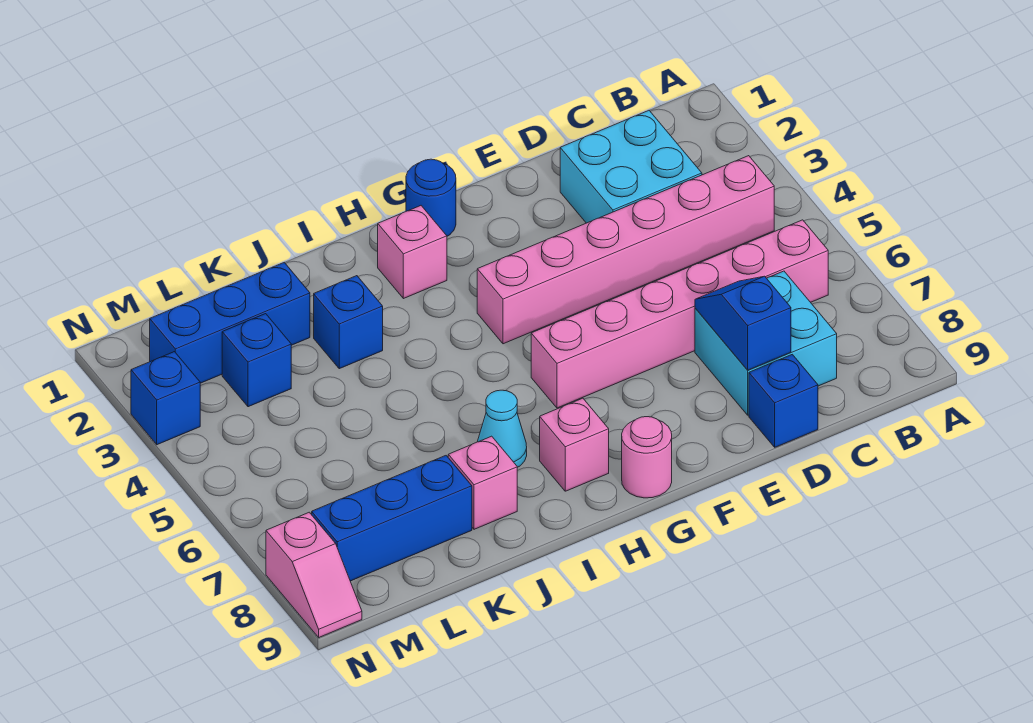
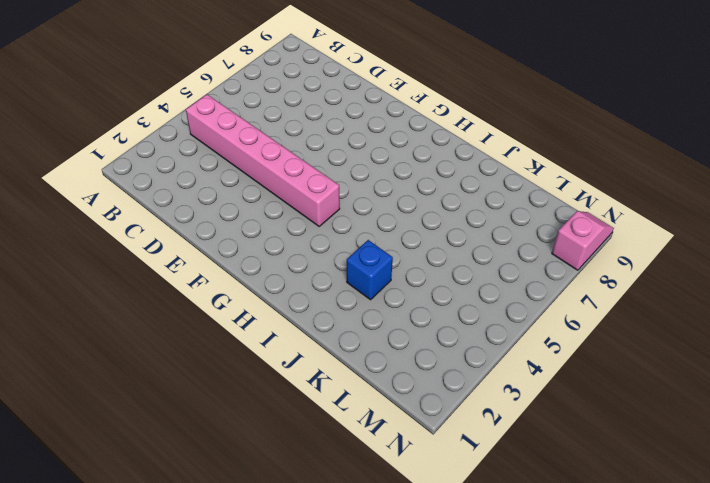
none -> pink 1x6 brick [531,220,828,408]
none -> cyan 2x2 brick [560,111,702,223]
none -> cyan 2x2 brick [695,271,837,415]

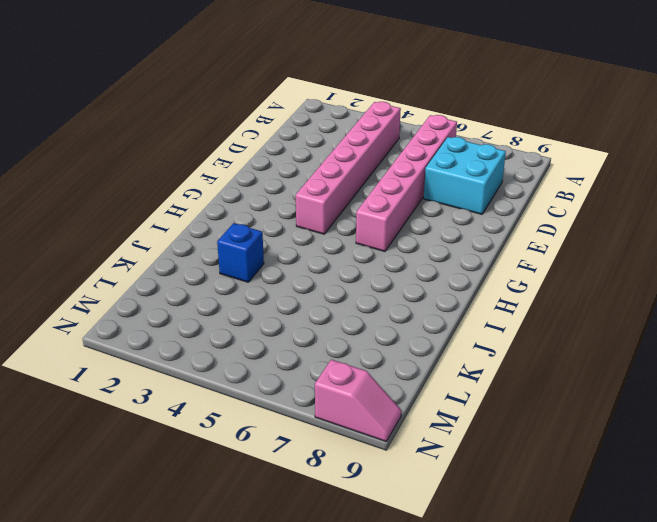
none -> cyan 2x2 brick [560,111,702,223]
none -> blue 1x1 brick [749,354,818,447]
none -> blue 1x1 round brick [406,159,456,236]

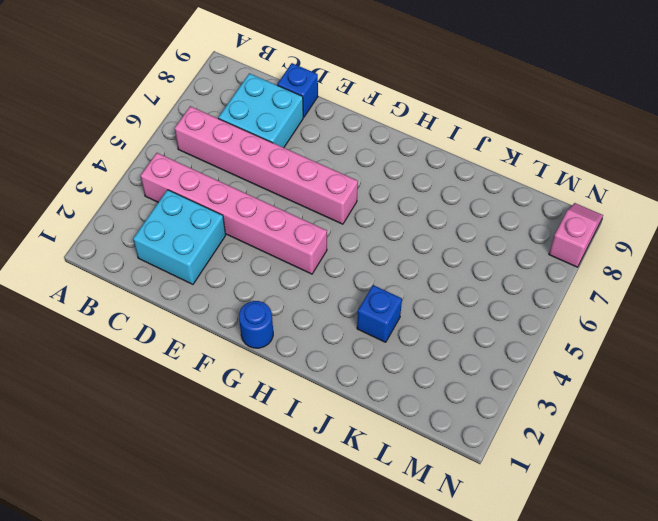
none -> pink 1x1 round brick [622,417,672,498]
none -> pink 1x1 brick [378,206,447,299]
none -> pink 1x1 brick [540,398,609,491]

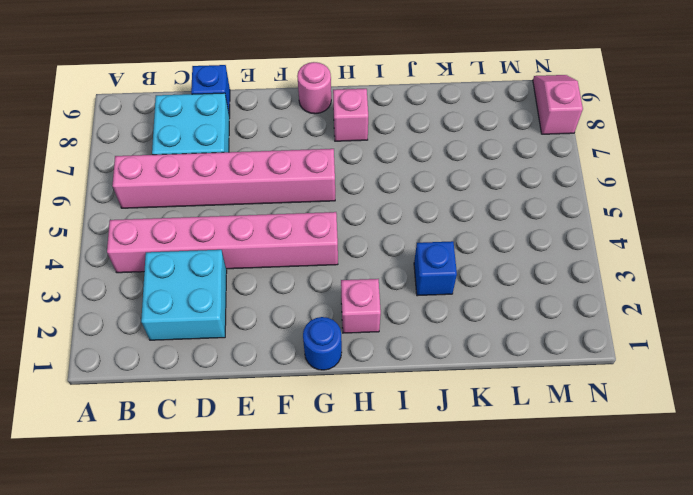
none -> cyan 1x1 cone [477,390,527,468]
none -> pink 1x1 brick [448,436,517,529]
none -> blue 1x3 brick [150,263,310,383]

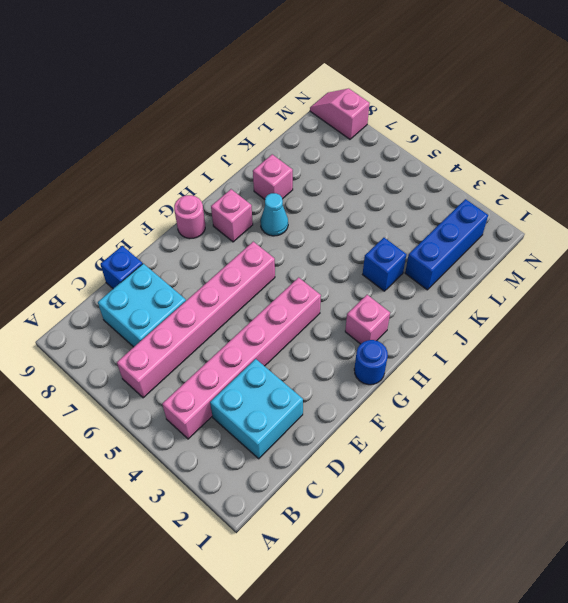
none -> blue 1x3 brick [312,456,472,581]
none -> blue 1x1 brick [222,314,291,407]
none -> blue 1x1 brick [131,352,200,445]

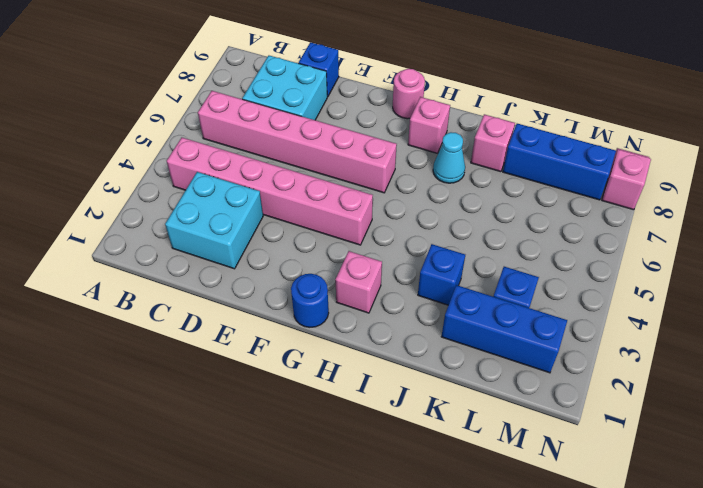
none -> blue 1x1 brick [131,352,200,445]
none -> blue 1x2 slope [695,276,791,370]

